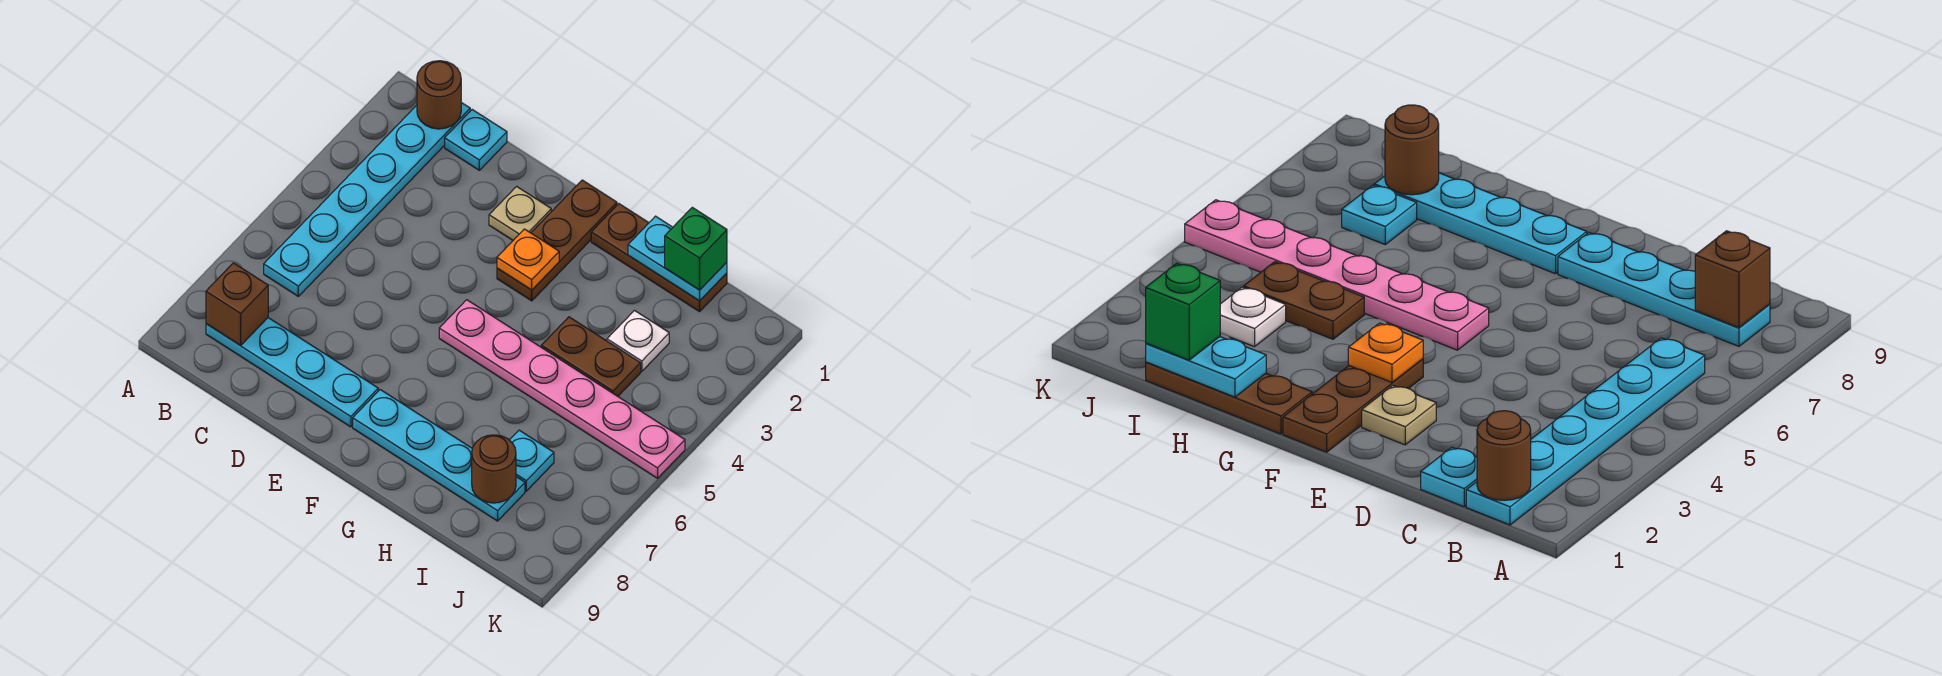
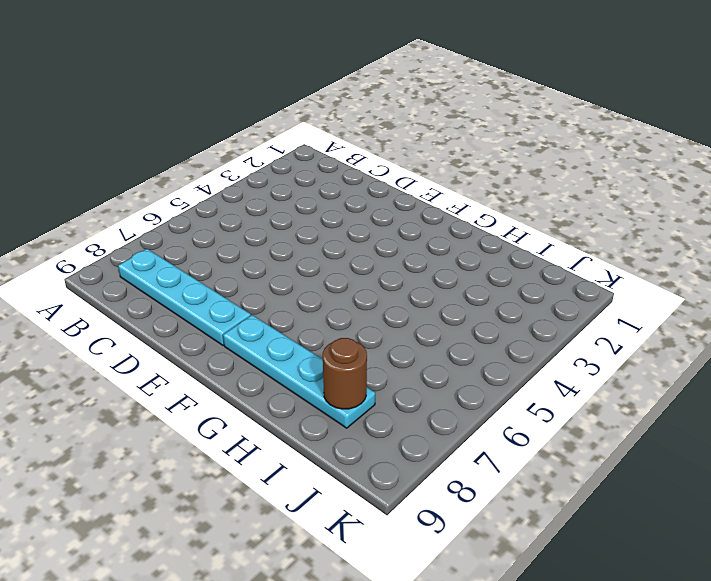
none -> cyan 1x6 plate [264,103,470,296]
none -> cyan 1x1 plate [445,110,507,170]
none -> tan 1x1 plate [489,186,551,240]

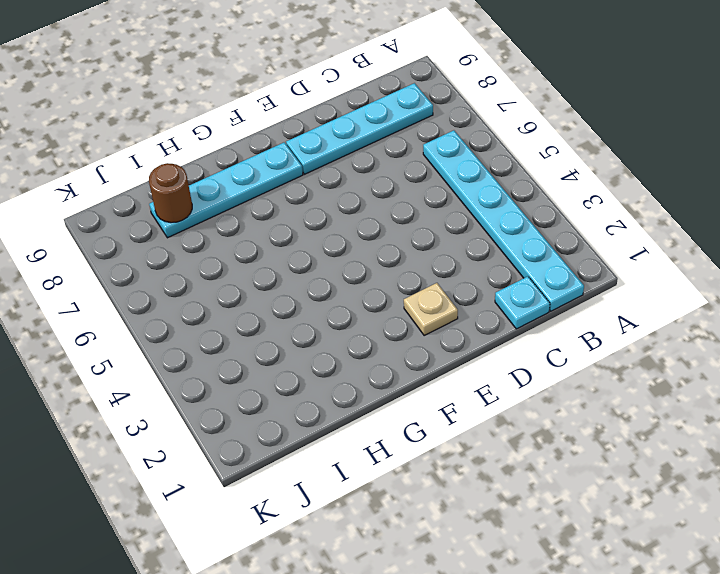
none -> brown 1x3 plate [497,180,617,301]
none -> pink 1x6 plate [439,300,685,478]
none -> brown 1x3 plate [591,204,727,312]

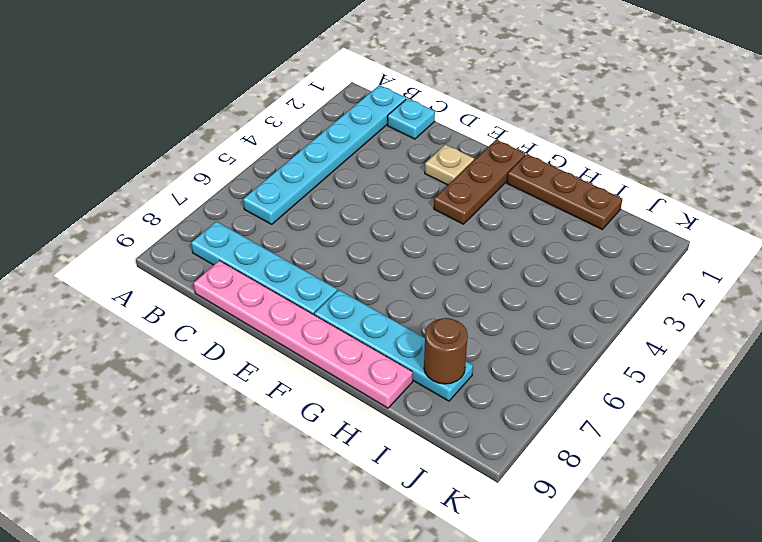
pink 1x6 plate [194,261,413,408] -> pink 1x6 plate moved to [439,300,685,478]
none -> brown 1x2 plate [541,317,641,396]
none -> white 1x1 plate [607,311,669,371]
none -> cyan 1x1 plate [510,430,554,491]

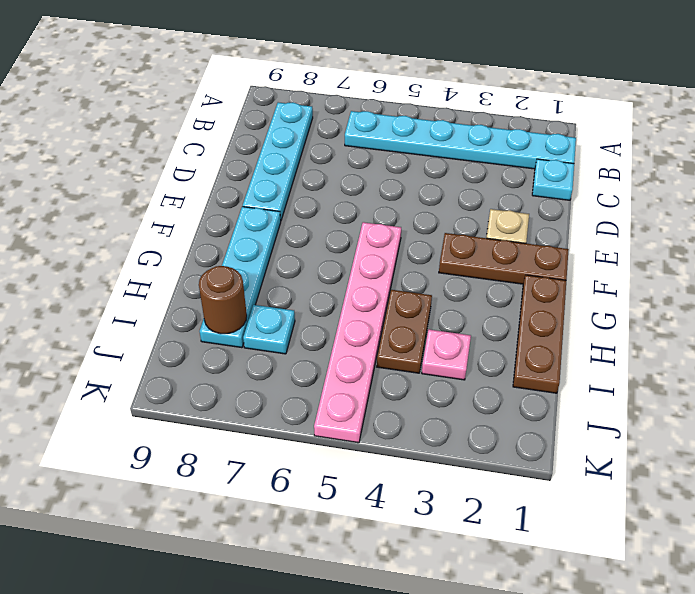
pink 1x1 plate [422,329,471,380] -> white 1x1 plate [607,311,669,371]
none -> brown 1x1 round brick [417,61,461,129]
none -> brown 1x1 brick [206,263,268,346]
none -> orange 1x1 plate [497,229,559,290]

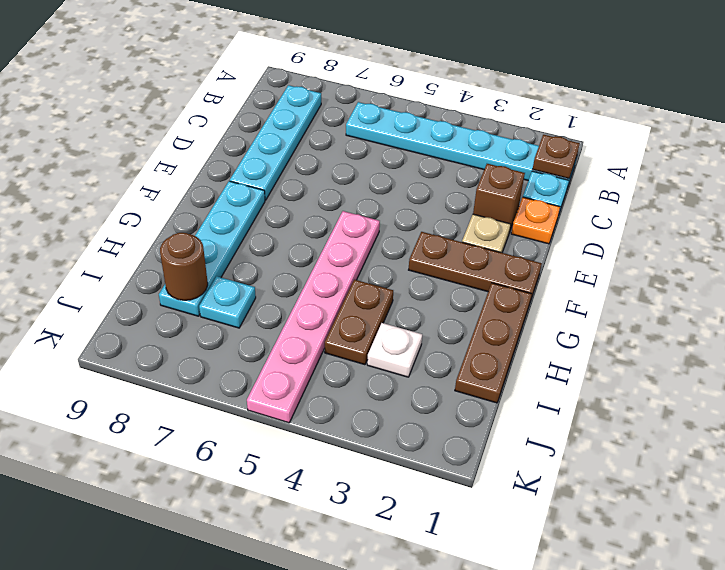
brown 1x1 plate [533,135,580,178] -> brown 1x1 round brick [417,61,461,129]
orange 1x1 plate [511,197,560,244] -> orange 1x1 plate moved to [497,229,559,290]
brown 1x1 brick [473,164,525,232] -> brown 1x1 brick moved to [206,263,268,346]
none -> cyan 1x2 plate [628,216,727,301]
none -> green 1x1 brick [665,207,727,290]

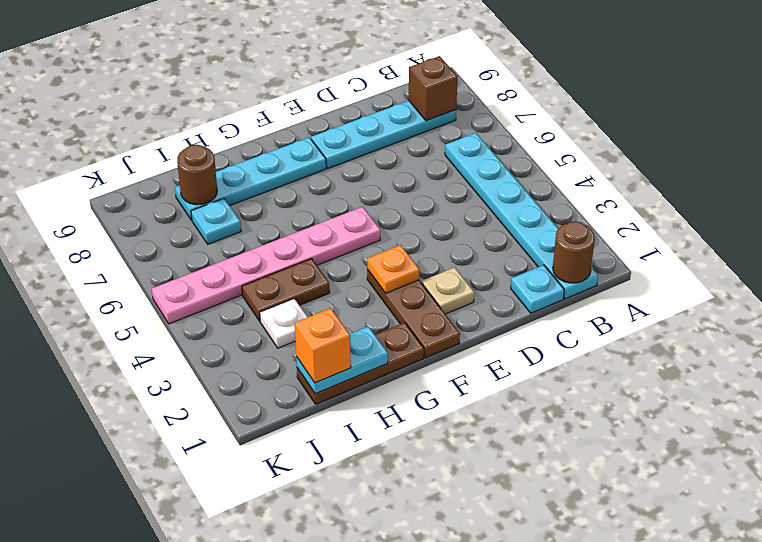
orange 1x1 brick [295,308,351,383] -> green 1x1 brick [665,207,727,290]

